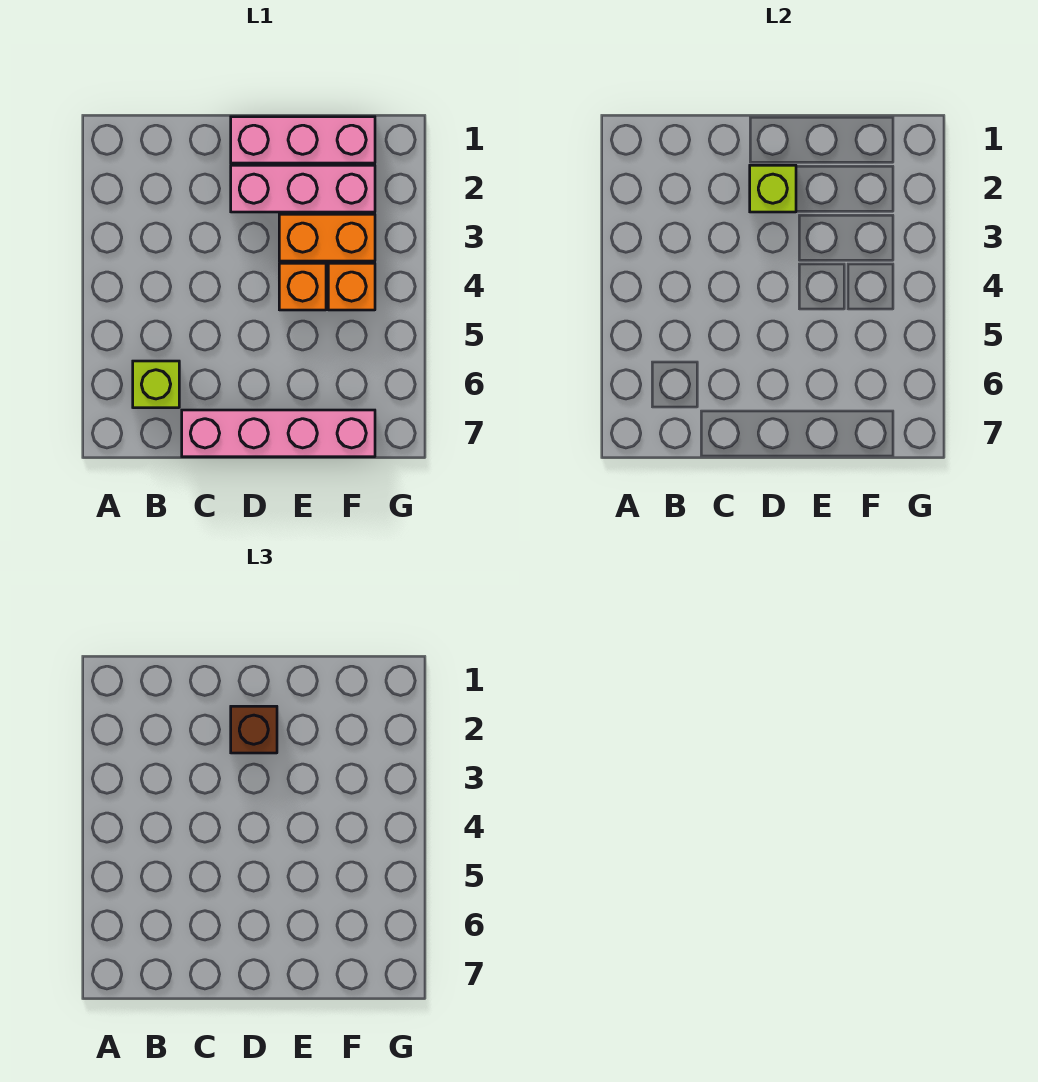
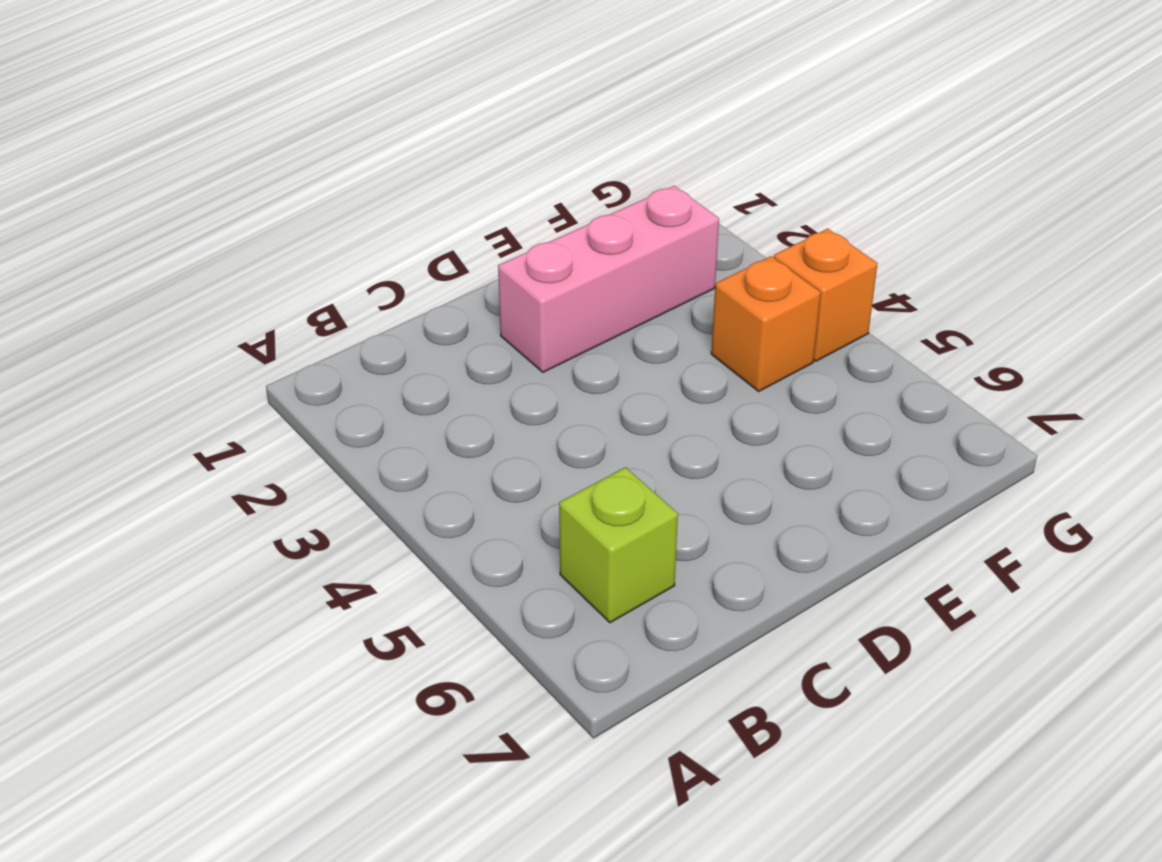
orange 1x1 brick [774,229,878,361] -> orange 1x1 brick moved to [279,263,326,310]
none -> pink 1x4 brick [182,410,375,457]
none -> pink 1x3 brick [231,117,375,163]

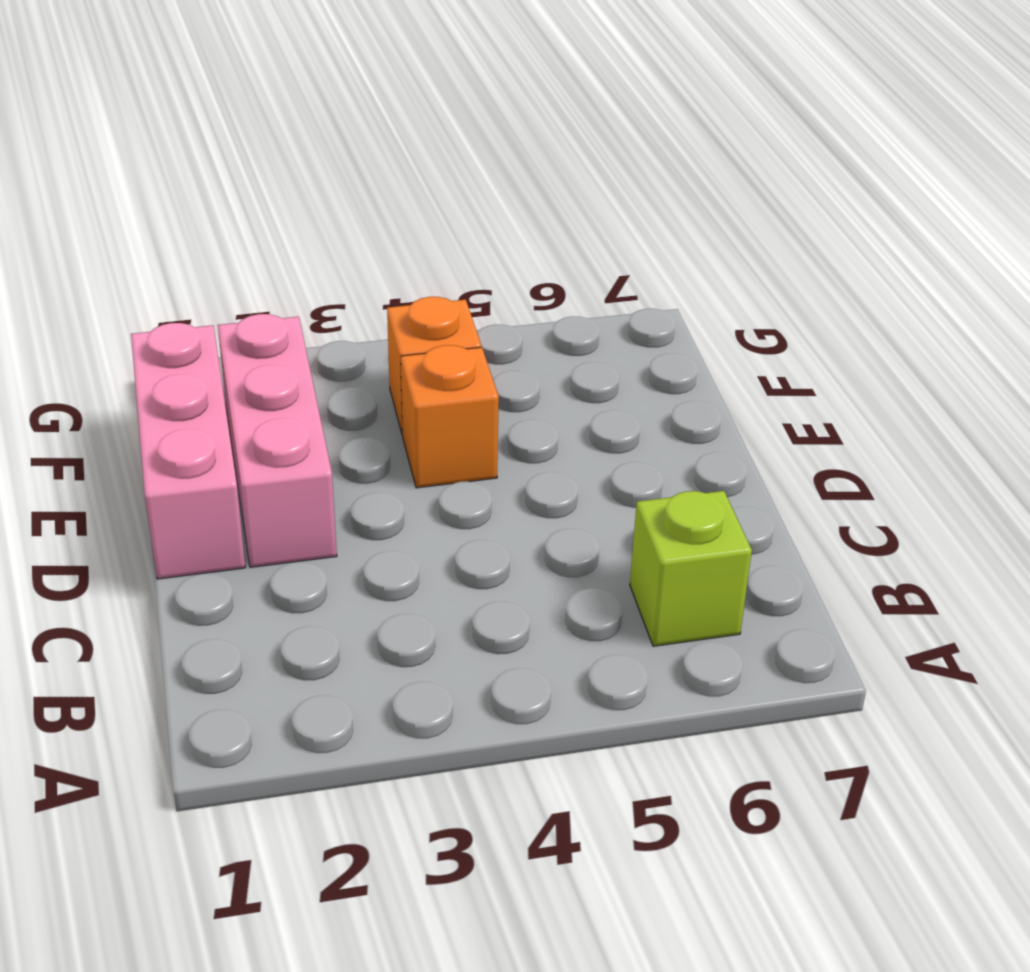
none -> pink 1x4 brick [182,410,375,457]
none -> orange 1x2 brick [279,214,375,261]

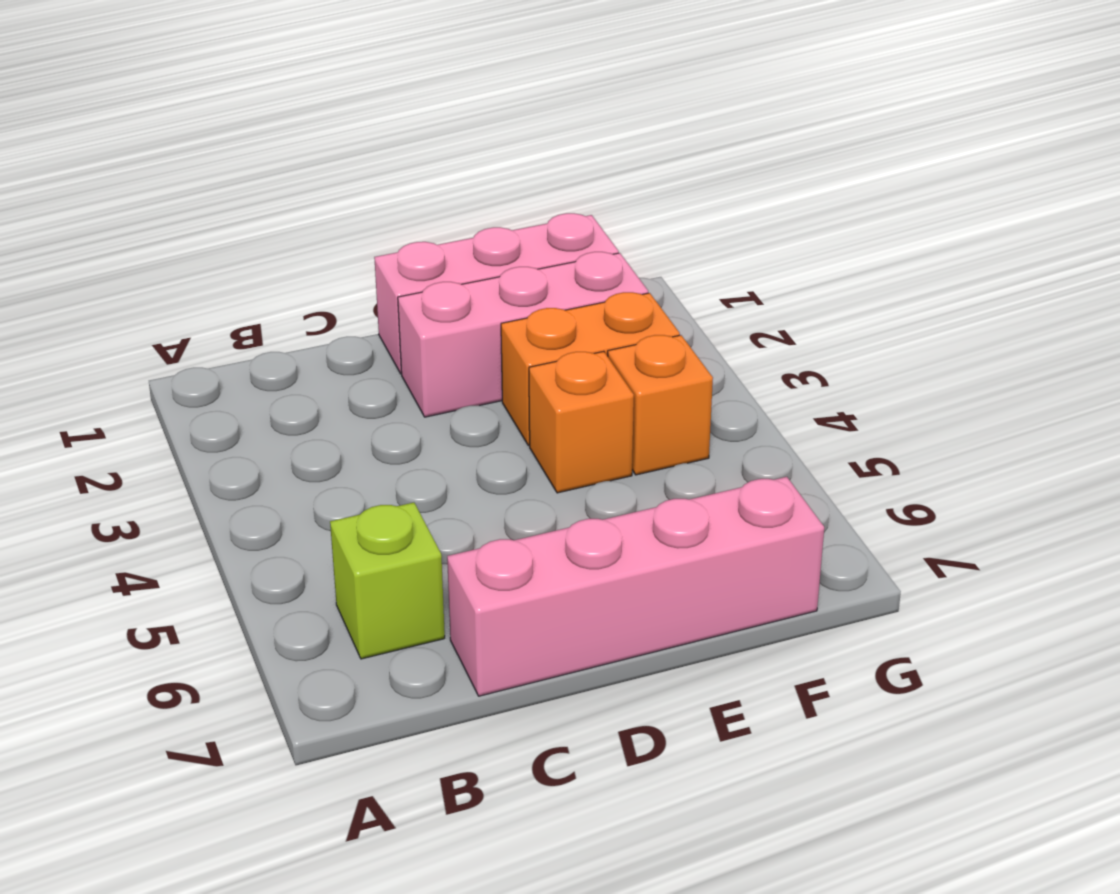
none -> lime 1x1 brick [750,165,796,212]
none -> brown 1x1 brick [231,706,277,753]

